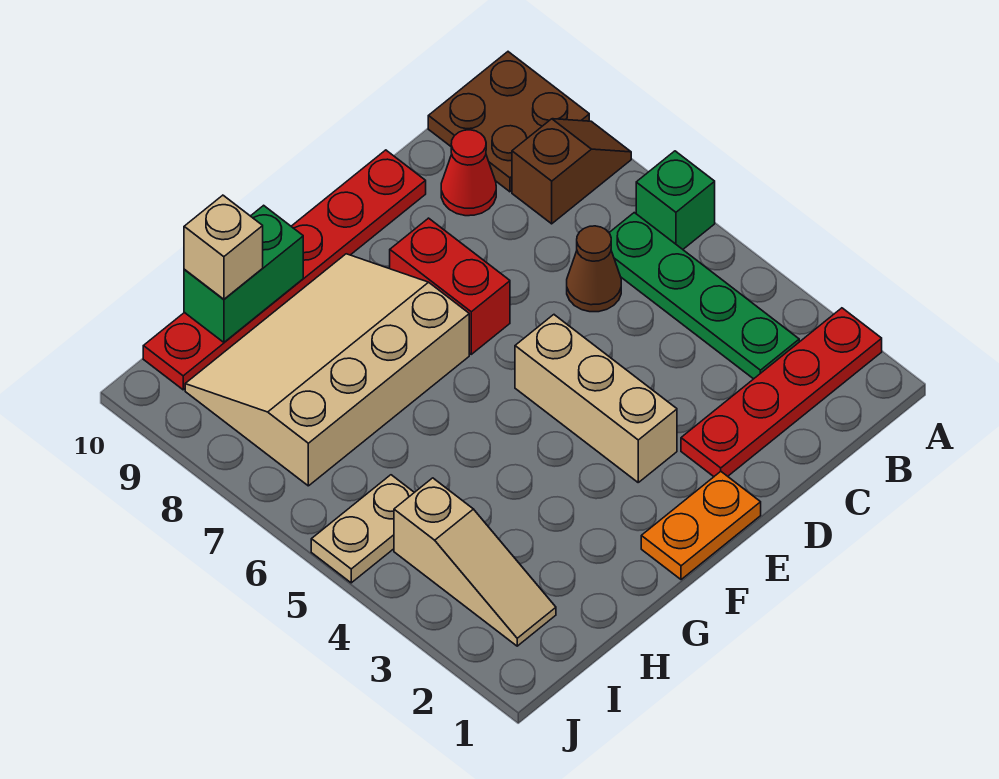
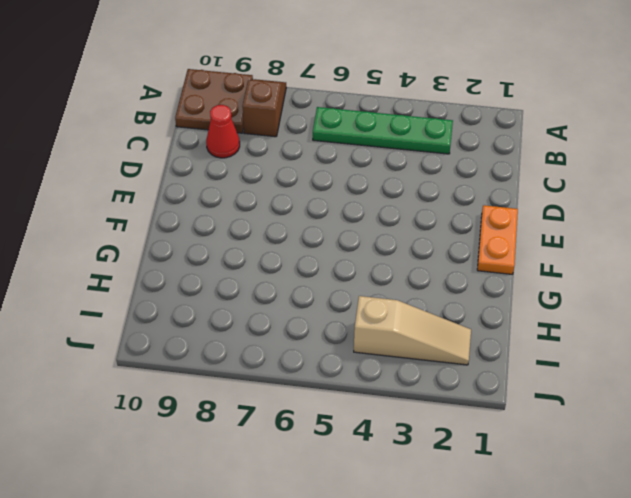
none -> red 1x4 plate [681,308,882,476]
none -> green 1x1 brick [636,151,715,249]
none -> brown 1x1 cone [567,226,621,312]

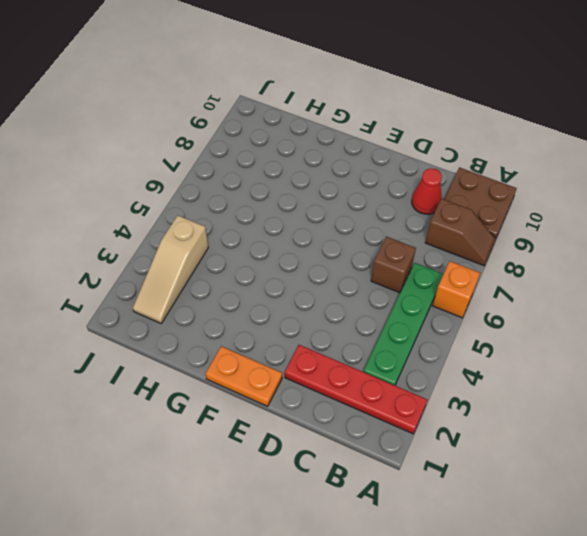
orange 1x1 brick [433,261,480,318] -> green 1x1 brick [636,151,715,249]
brown 1x1 brick [371,237,416,293] -> brown 1x1 cone [567,226,621,312]
none -> red 1x6 plate [143,150,426,390]
none -> tan 1x3 brick [515,315,677,482]
none -> red 1x2 brick [390,218,510,354]

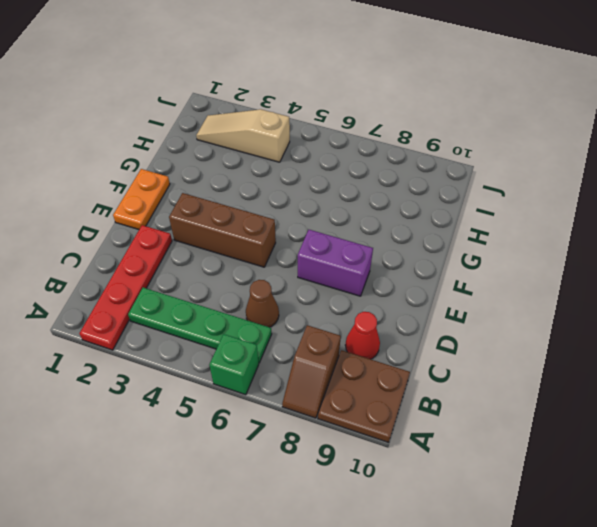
brown 1x3 brick [169,193,276,267] -> tan 1x3 brick [515,315,677,482]
purple 1x2 brick [298,230,373,296] -> red 1x2 brick [390,218,510,354]
none -> red 1x6 plate [143,150,426,390]
none -> tan 3x4 slope [185,254,469,486]
none -> tan 1x2 plate [311,475,414,583]

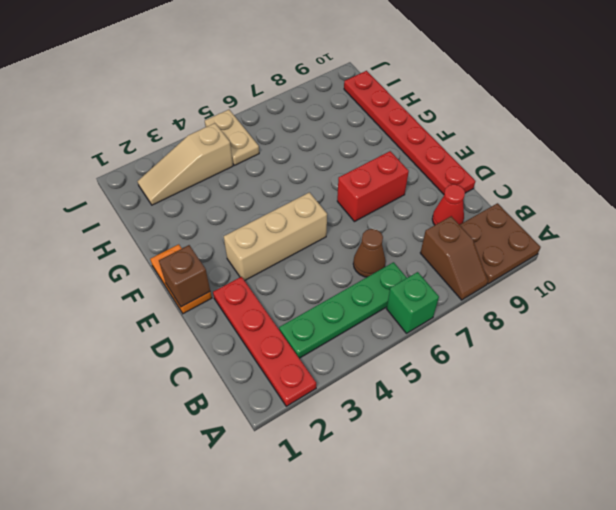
brown 1x1 brick [159,245,210,307] -> none
none -> tan 3x4 slope [185,254,469,486]
none -> green 1x2 brick [184,205,303,342]
none -> tan 1x1 brick [184,195,263,299]

